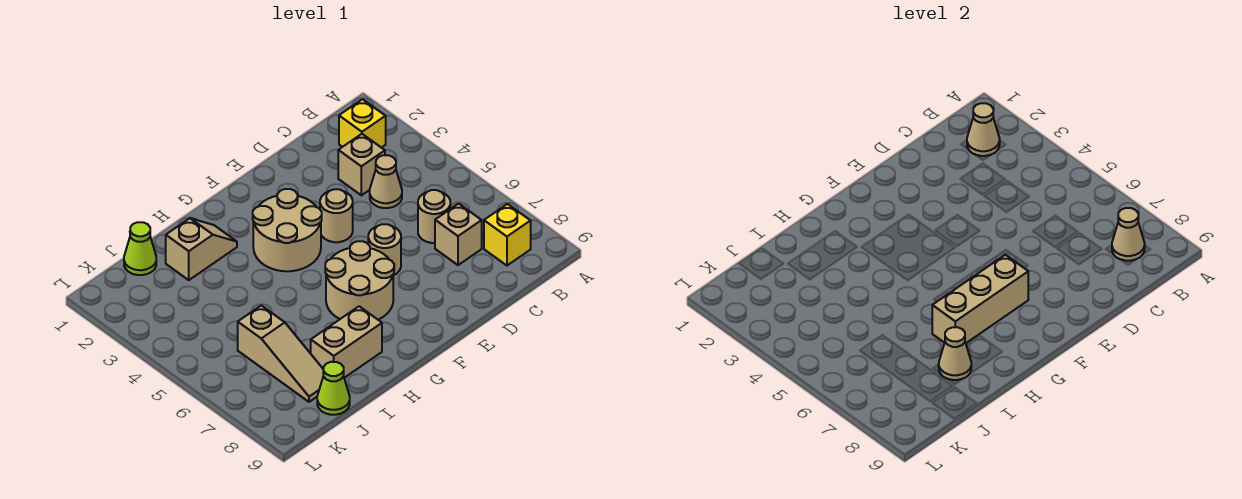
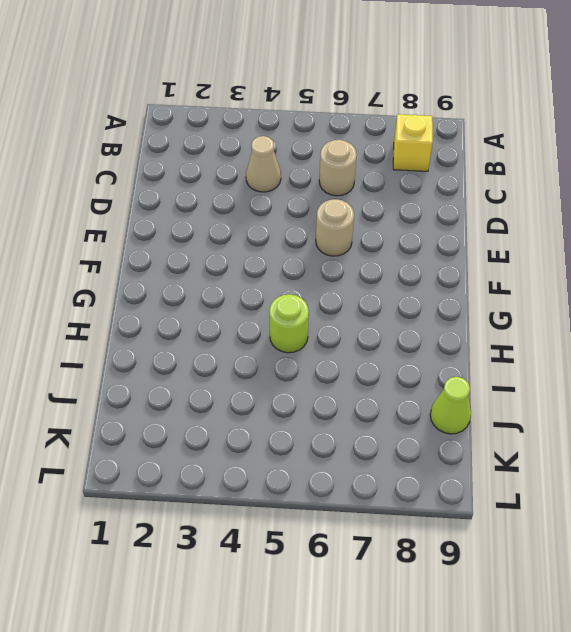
lime 1x1 round brick [269,294,309,353] -> none
none -> yellow 1x1 brick [339,99,386,148]
none -> tan 1x1 brick [338,134,385,195]
none -> tan 1x1 brick [435,204,482,265]

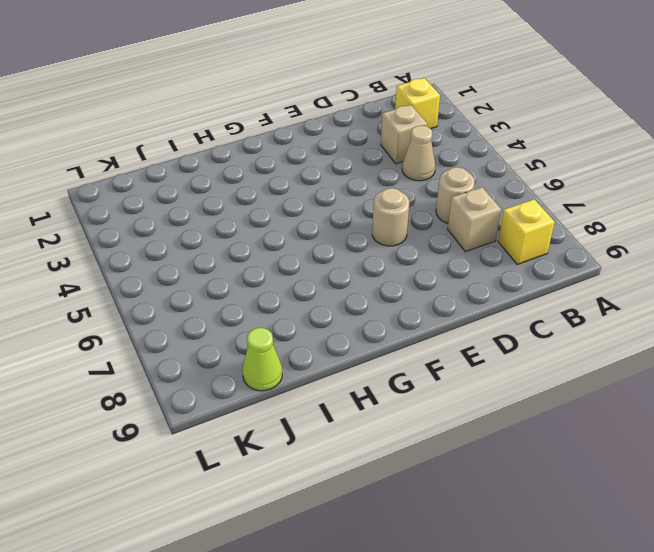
none -> tan 1x1 round brick [320,189,353,242]
none -> tan 2x2 round brick [253,189,322,271]
none -> tan 2x2 round brick [325,241,394,320]

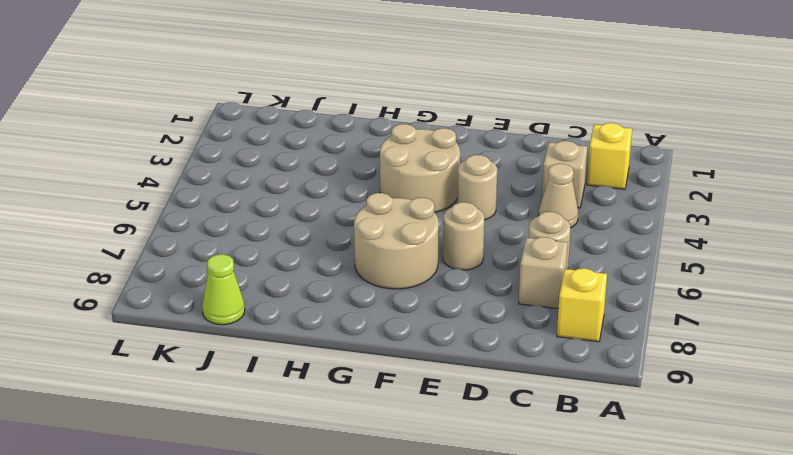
none -> tan 1x2 slope [166,218,237,280]
none -> tan 1x2 brick [310,306,382,378]
none -> lime 1x1 cone [124,222,156,275]

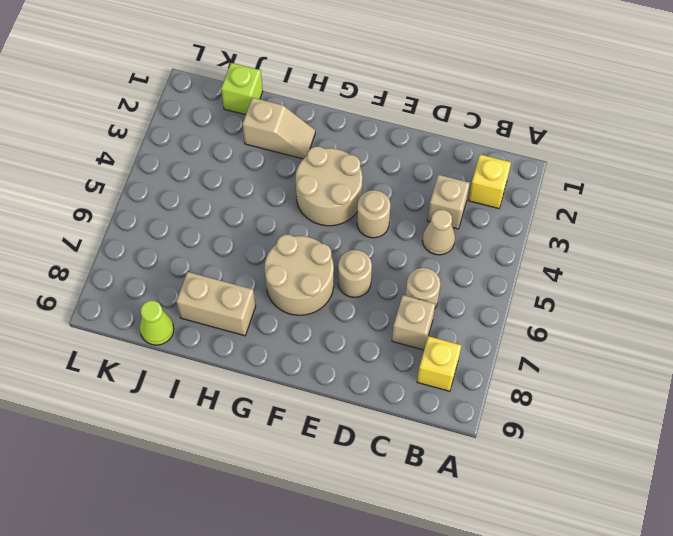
lime 1x1 brick [221,63,263,115] -> lime 1x1 cone [124,222,156,275]
none -> tan 1x3 slope [238,305,323,402]
none -> tan 1x1 cone [967,103,1000,156]
none -> tan 1x1 cone [1112,208,1145,261]

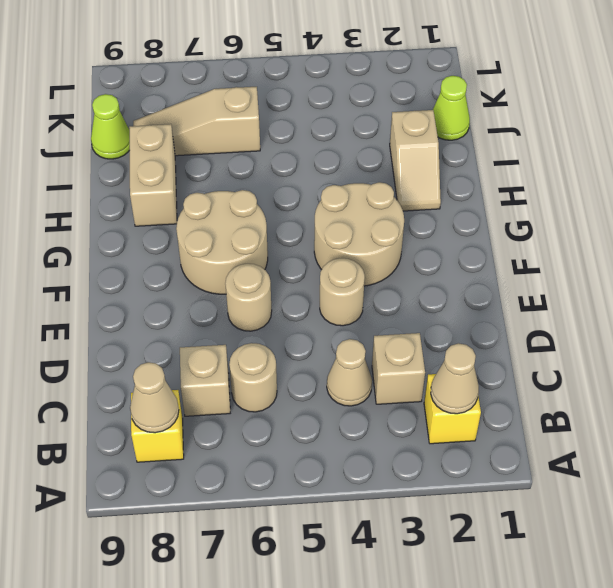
none -> tan 1x3 brick [932,255,1028,343]
none -> tan 1x1 cone [939,327,971,380]

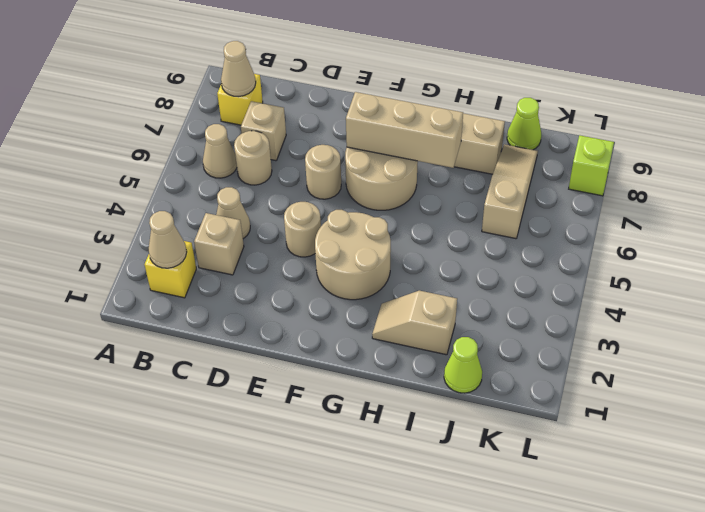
tan 1x1 cone [203,124,237,178] -> tan 1x1 cone moved to [939,327,971,380]
lime 1x1 brick [569,135,614,196] -> none

